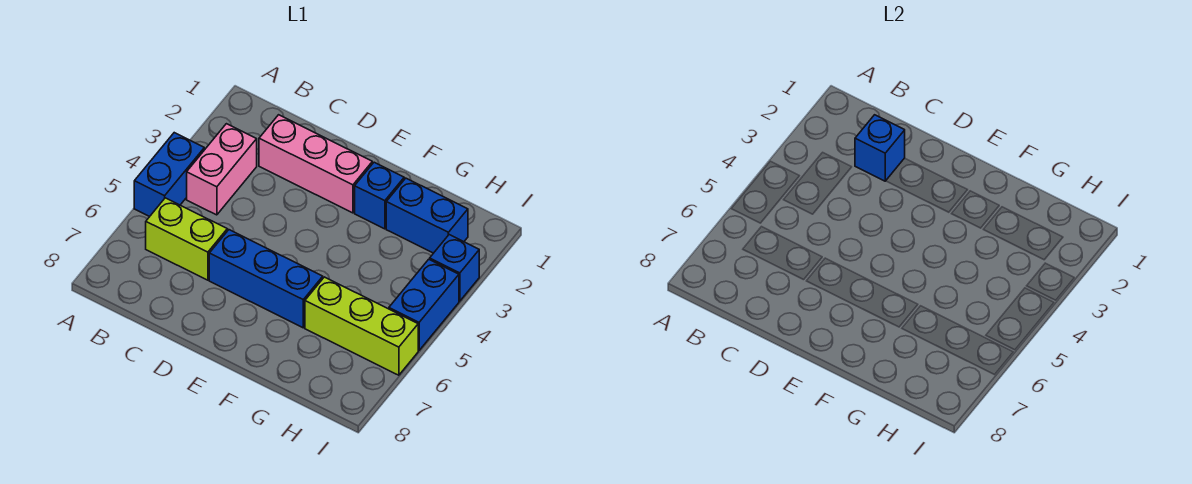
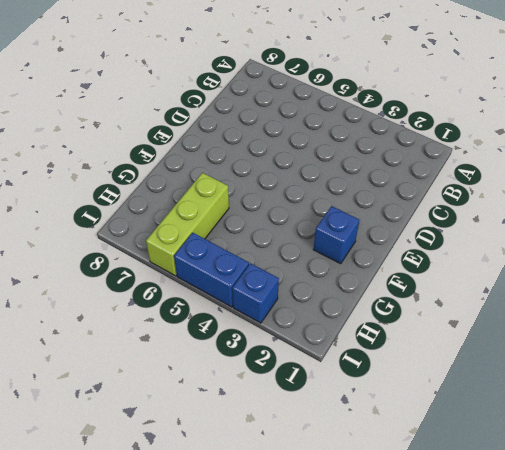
none -> blue 1x2 brick [134,133,204,217]
none -> pink 1x2 brick [187,124,257,215]

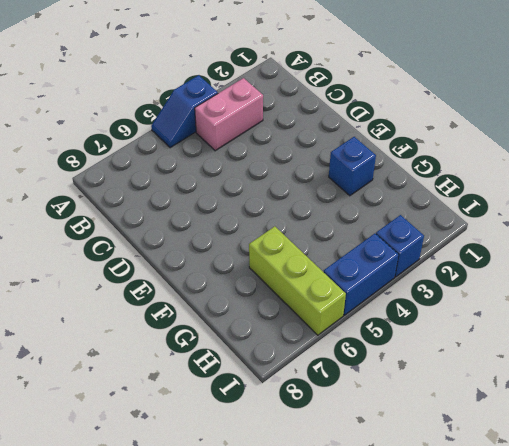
blue 1x2 slope [151,75,218,148] -> blue 1x2 brick [134,133,204,217]
none -> lime 1x2 brick [146,198,227,280]
none -> pink 1x3 brick [259,115,372,213]

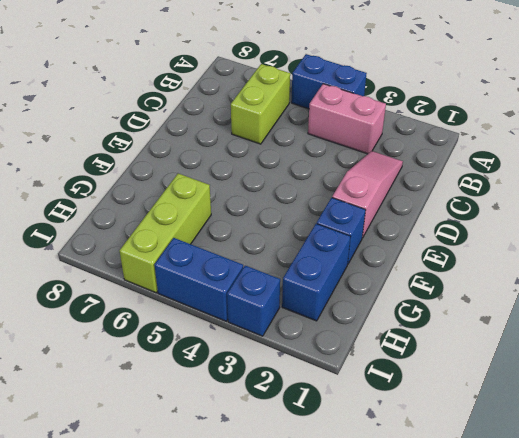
pink 1x3 slope [332,151,403,238] -> pink 1x3 brick [259,115,372,213]
none -> blue 1x3 brick [209,230,323,328]
none -> blue 1x1 brick [855,115,905,181]

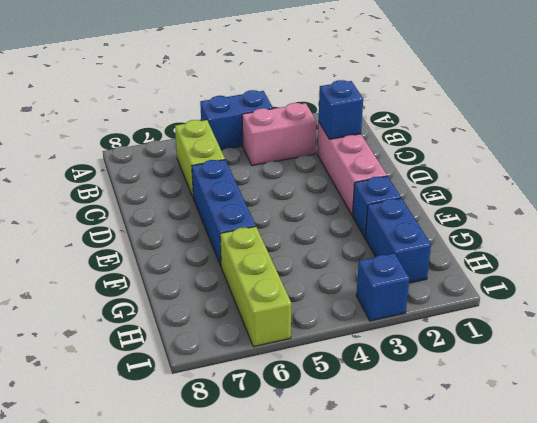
none -> blue 1x2 brick [389,259,459,350]

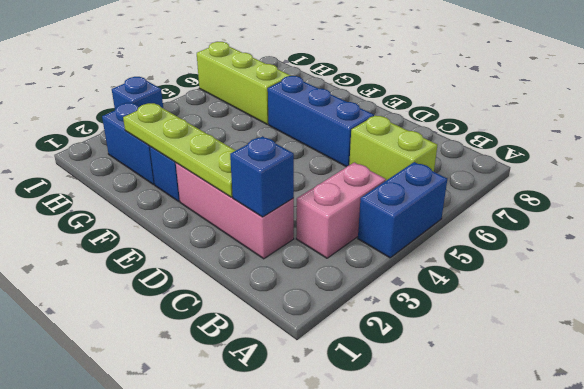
lime 1x4 plate [123,103,236,197] -> none
none -> blue 1x2 brick [389,259,459,350]

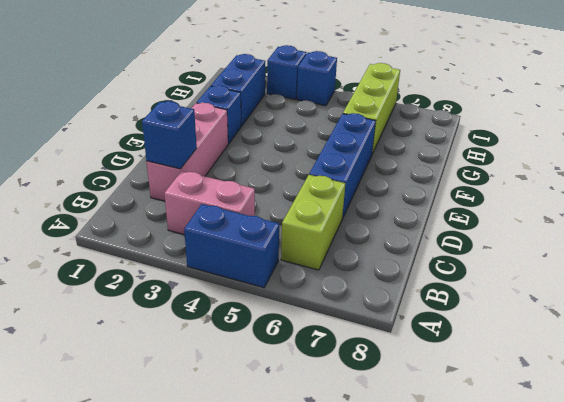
blue 1x1 brick [297,51,337,106] -> blue 1x2 brick [389,259,459,350]

